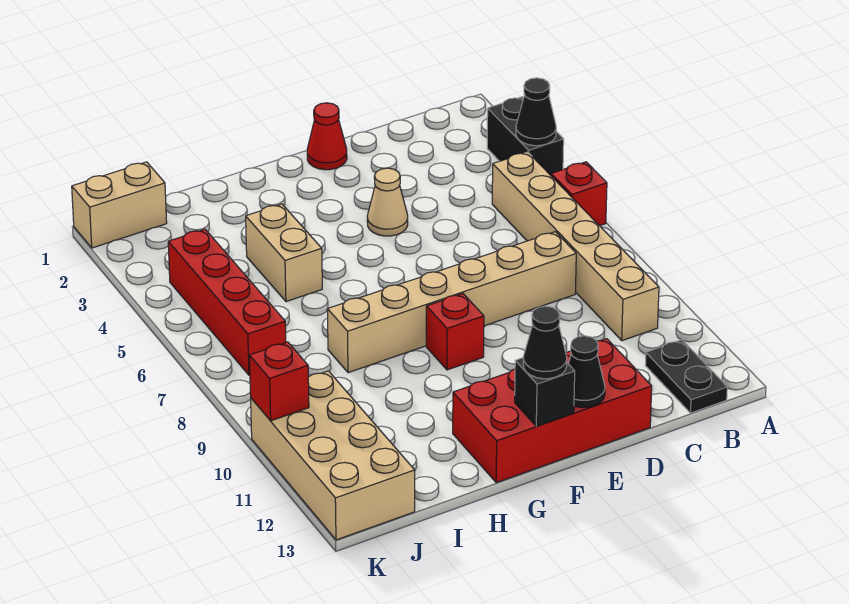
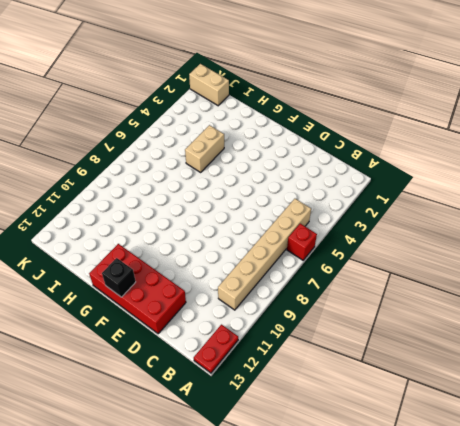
red 1x2 plate [194,325,238,373] -> none
none -> black 1x2 brick [487,97,564,175]
none -> black 1x2 plate [645,340,727,413]
none -> tan 1x6 brick [327,232,576,373]

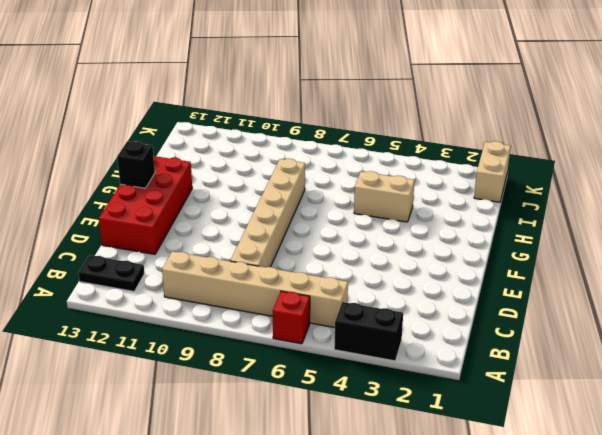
none -> red 1x1 cone [307,103,347,170]
none -> tan 1x1 cone [367,168,408,236]
none -> red 1x1 brick [426,294,484,370]

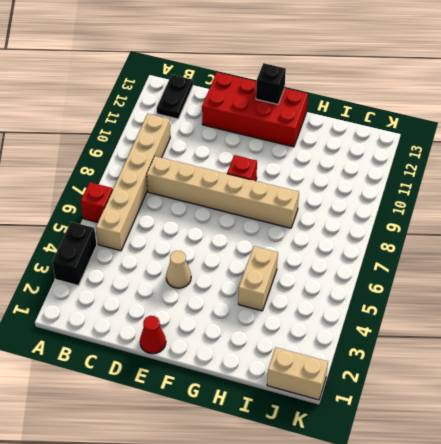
none -> red 1x4 brick [168,229,286,375]
none -> tan 2x4 brick [251,371,415,540]
none -> black 1x1 cone [516,78,556,146]

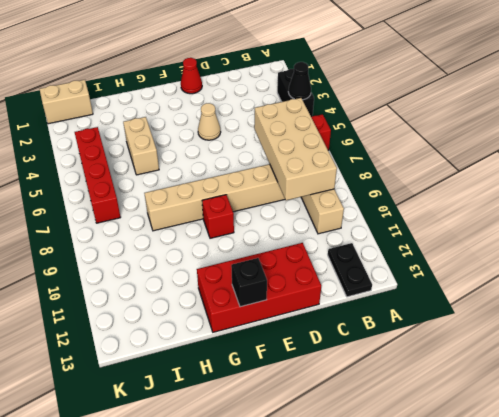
tan 2x4 brick [254,98,337,200] -> tan 2x4 brick moved to [251,371,415,540]
none -> black 1x1 cone [568,336,605,408]
none -> red 1x1 brick [249,342,309,421]
none -> black 1x1 cone [523,306,567,379]

